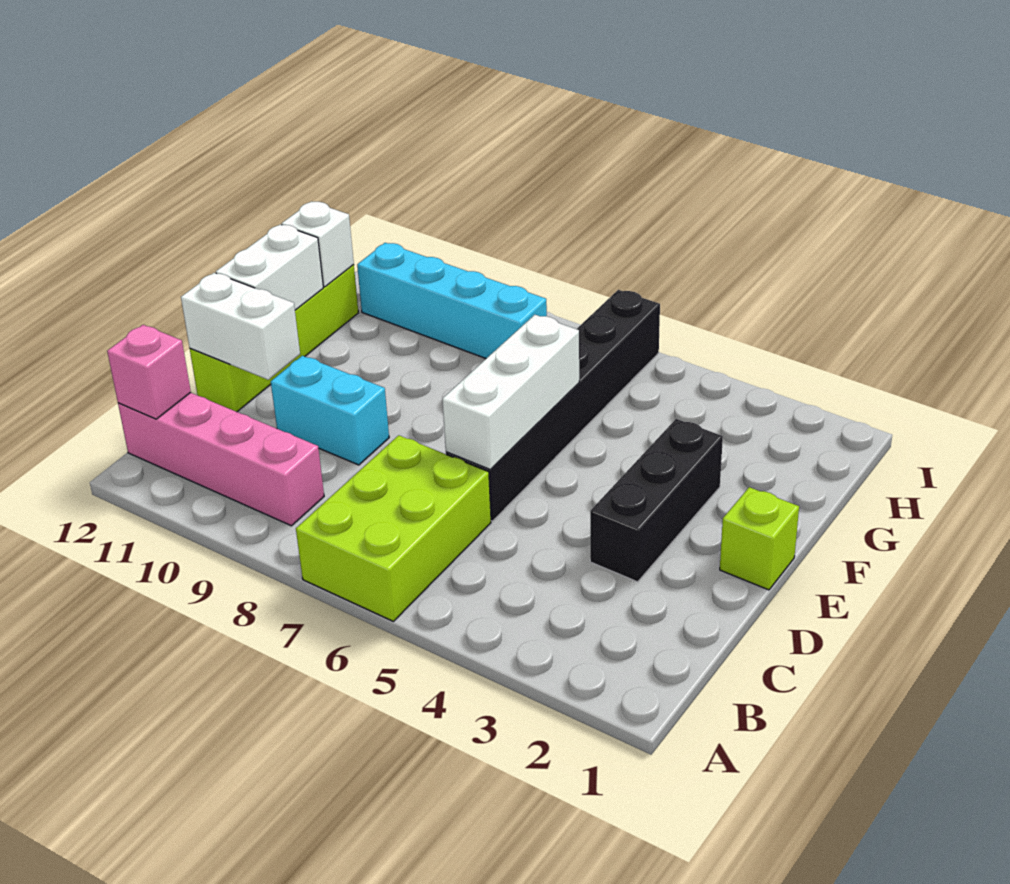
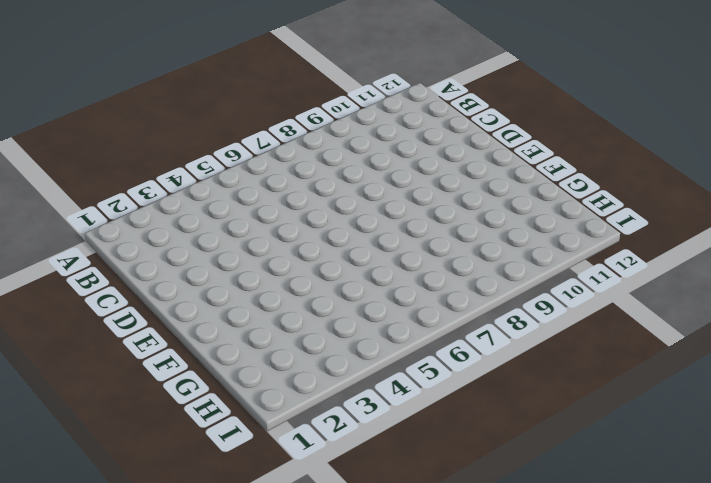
none -> lime 2x3 brick [296,435,491,621]
none -> pink 1x4 brick [118,393,324,526]
none -> black 1x3 brick [590,419,723,582]

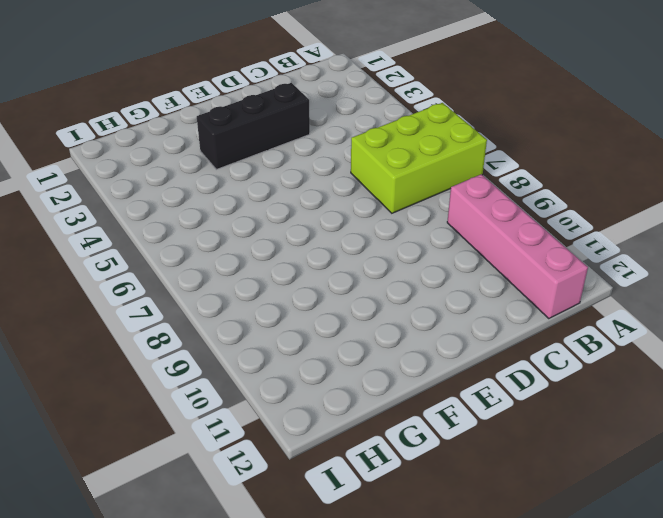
none -> black 1x6 brick [446,290,660,521]
none -> cyan 1x2 brick [271,356,389,465]
none -> lime 1x4 brick [190,265,359,412]

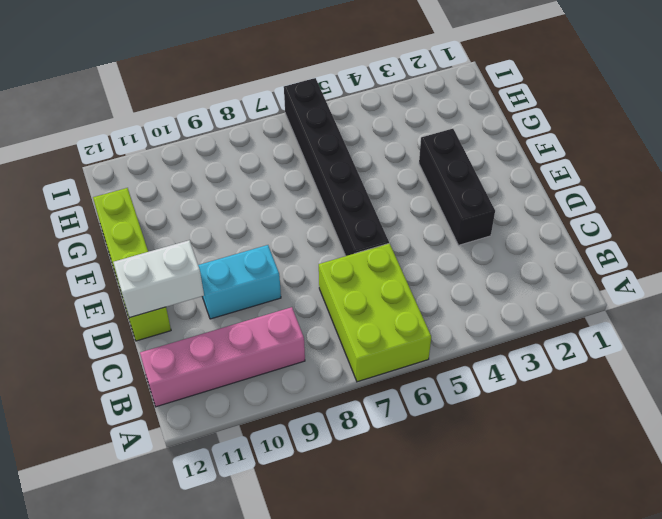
none -> lime 1x1 brick [720,487,799,590]
none -> cyan 1x4 brick [357,243,547,358]
none -> pink 1x1 brick [107,325,191,419]

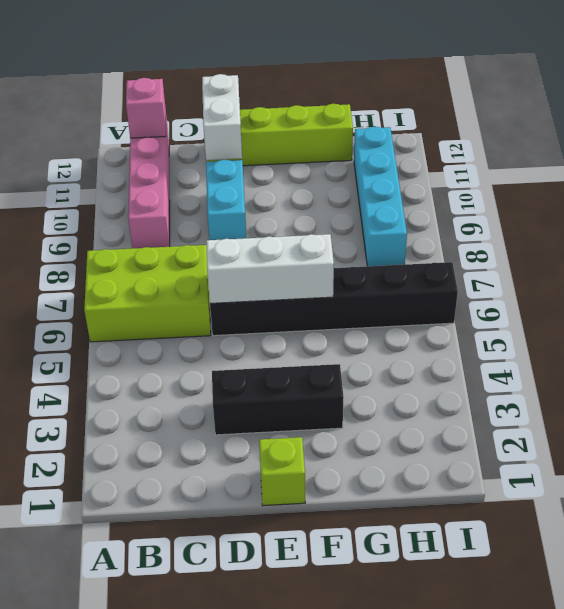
none -> white 1x2 brick [216,224,323,310]
none -> white 1x1 brick [282,202,354,287]

